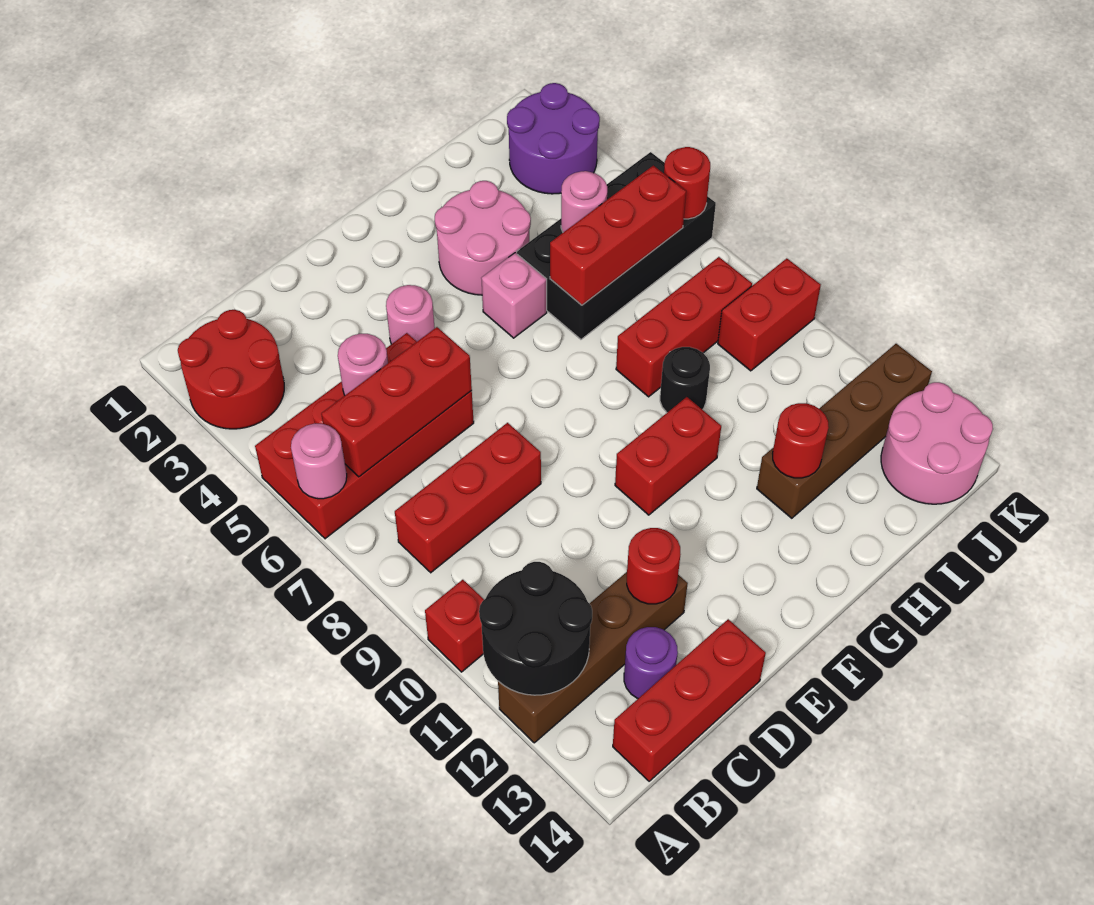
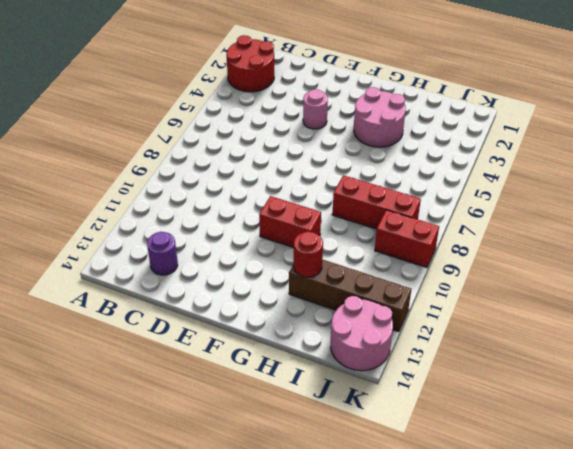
none -> red 2x4 brick [255,333,474,539]
none -> red 1x1 brick [425,580,484,672]
none -> brown 1x4 brick [498,572,688,743]

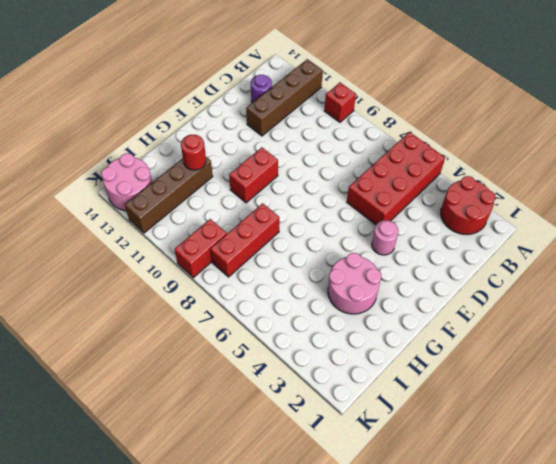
none -> red 1x3 brick [395,423,541,573]
none -> red 1x3 brick [613,619,766,781]
none -> pink 1x1 brick [481,253,547,338]

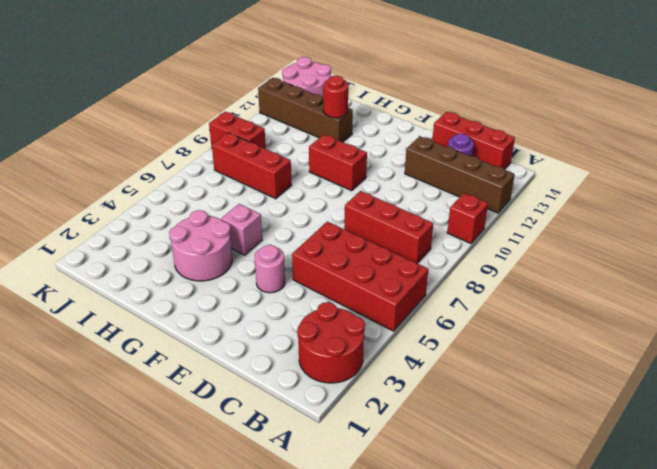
none -> black 2x4 brick [517,152,716,339]
none -> black 1x1 round brick [660,347,710,412]
none -> purple 2x2 round brick [507,83,600,194]

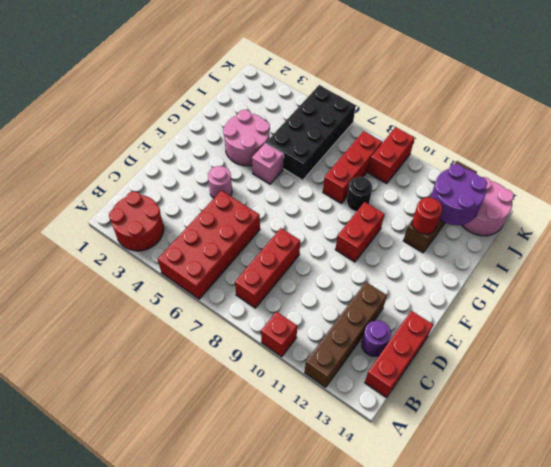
purple 2x2 round brick [430,164,487,225] -> purple 2x2 round brick moved to [507,83,600,194]
none -> pink 1x1 round brick [291,424,347,499]
none -> black 2x2 round brick [479,562,592,695]
none -> red 1x3 brick [321,327,472,477]

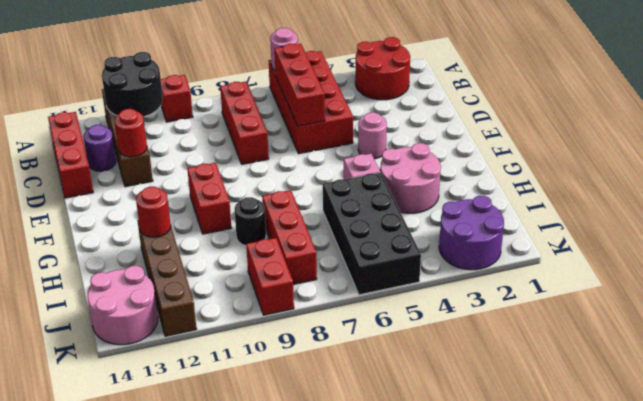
none -> pink 1x1 round brick [338,334,388,395]
none -> red 1x3 brick [550,165,686,305]
none -> pink 1x1 round brick [561,171,607,232]

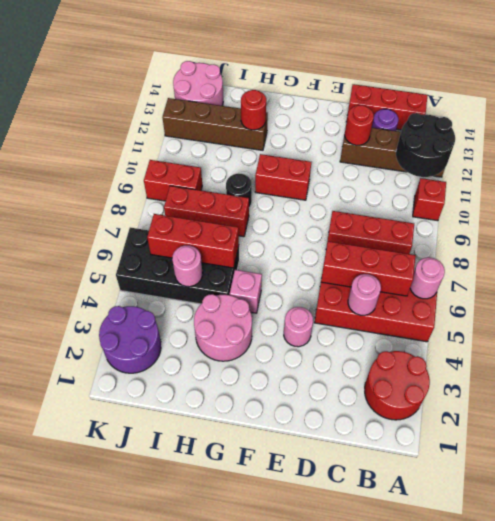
none -> red 1x1 round brick [664,147,710,219]

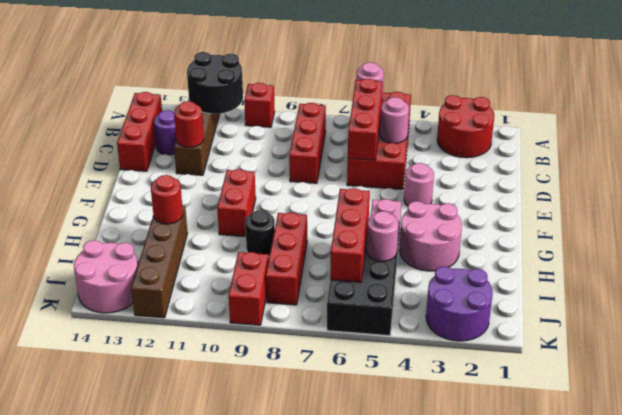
none -> red 1x1 round brick [664,147,710,219]

